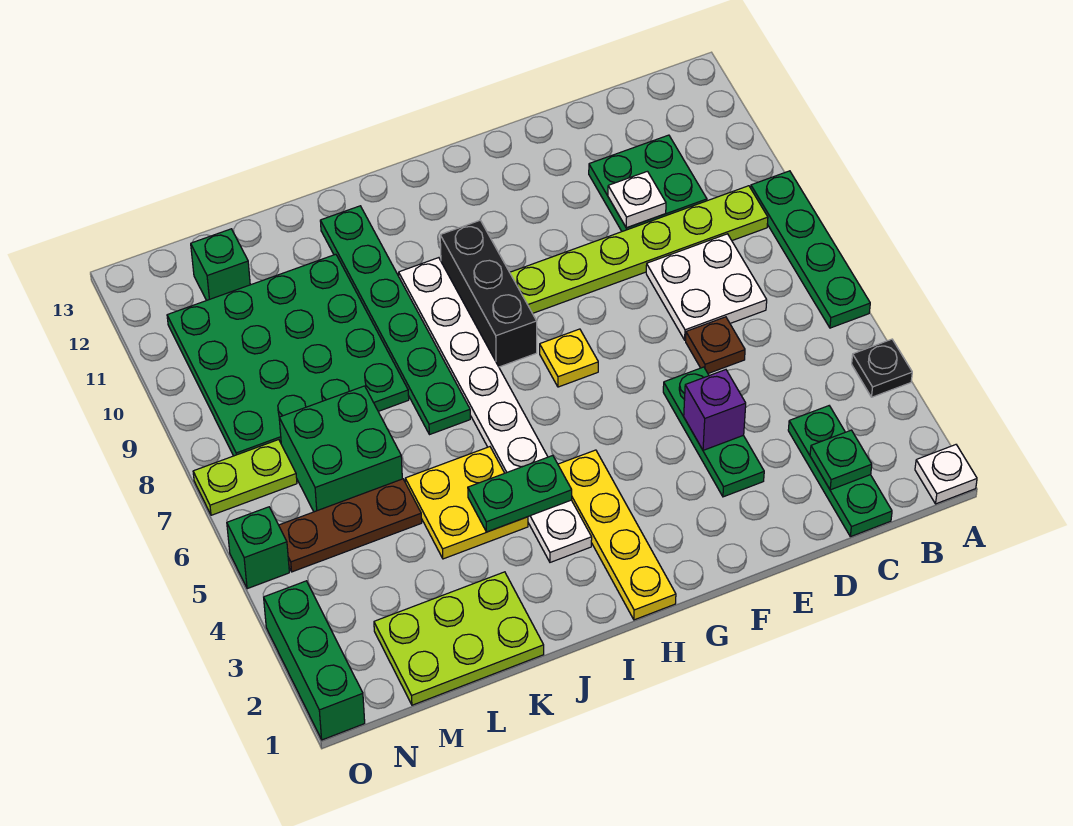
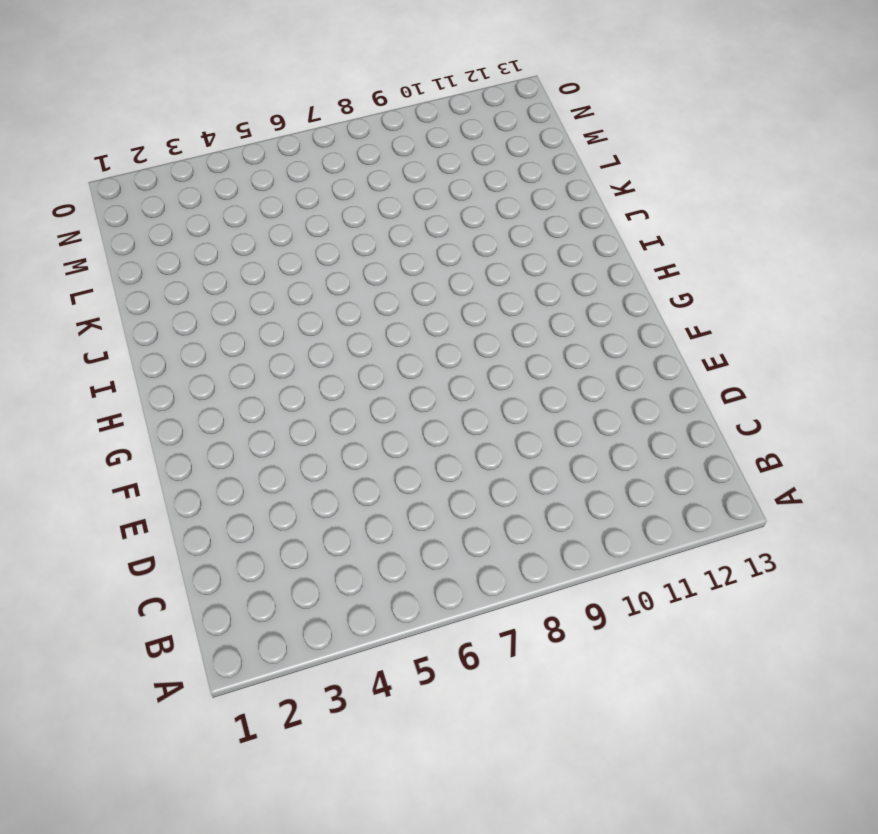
none -> white 1x1 plate [915,445,977,504]
none -> black 1x1 plate [852,339,912,397]
none -> green 1x4 plate [751,171,870,328]

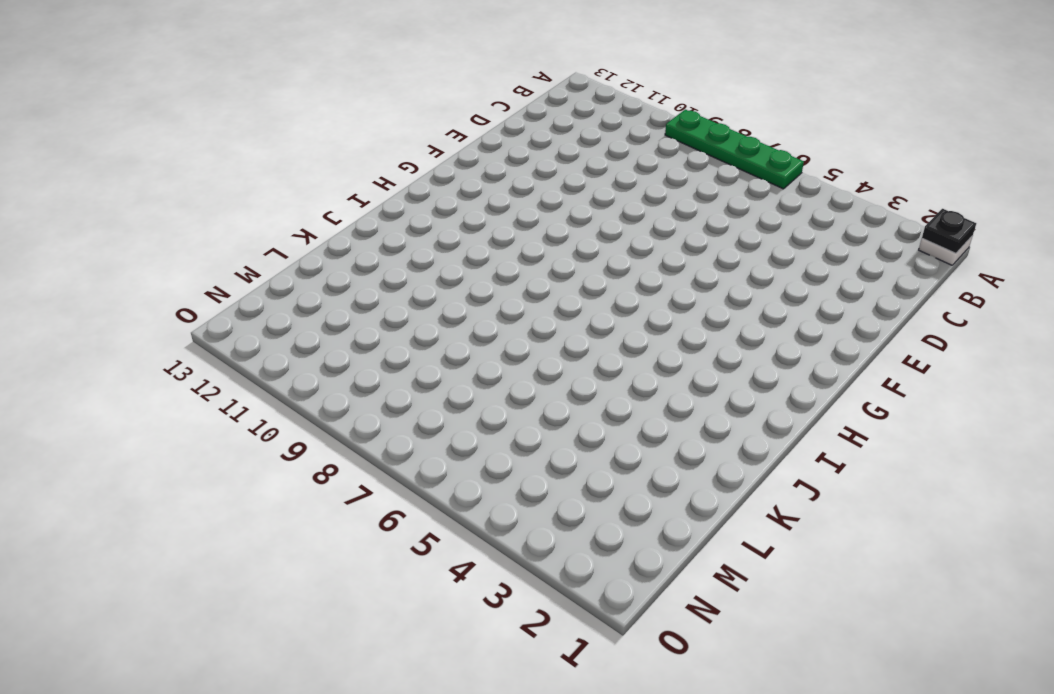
black 1x1 plate [922,209,976,253] -> black 1x1 plate moved to [852,339,912,397]
none -> lime 1x6 plate [510,186,768,313]
none -> green 1x3 plate [788,406,892,537]
none -> white 2x2 plate [646,234,767,340]

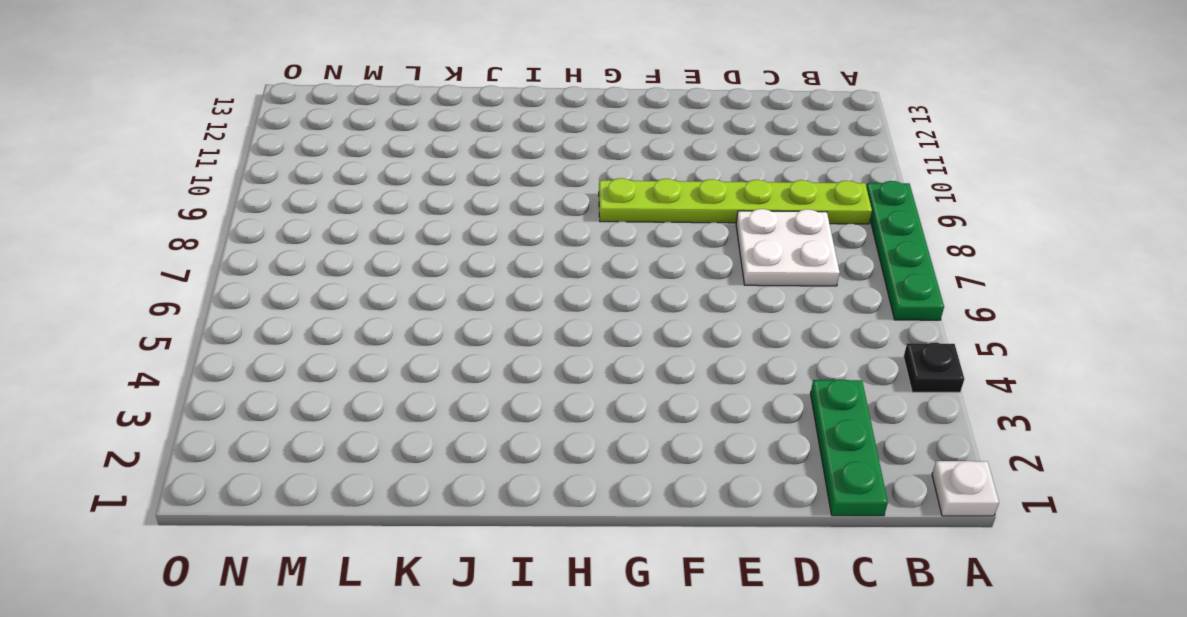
none -> green 2x2 plate [589,135,707,231]
none -> brown 1x1 plate [686,317,745,373]
none -> green 1x3 plate [663,367,764,497]

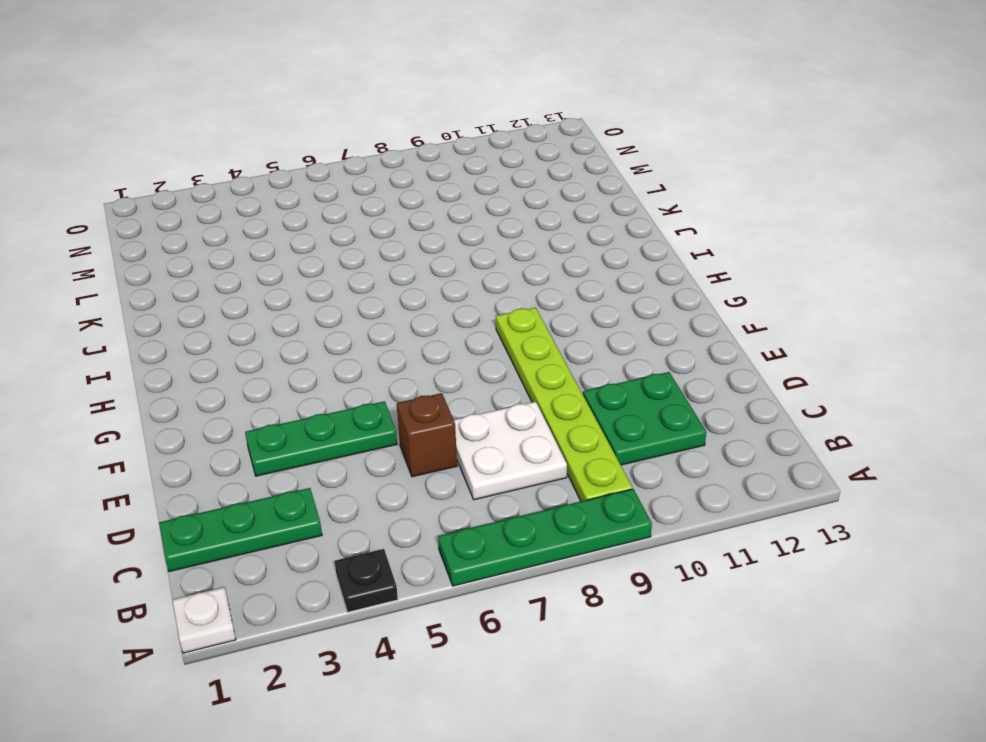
brown 1x1 brick [397,393,457,477] -> brown 1x1 plate [686,317,745,373]
none -> yellow 1x1 plate [540,329,598,387]
none -> yellow 1x4 plate [558,450,676,620]
none -> black 1x3 brick [440,220,537,367]

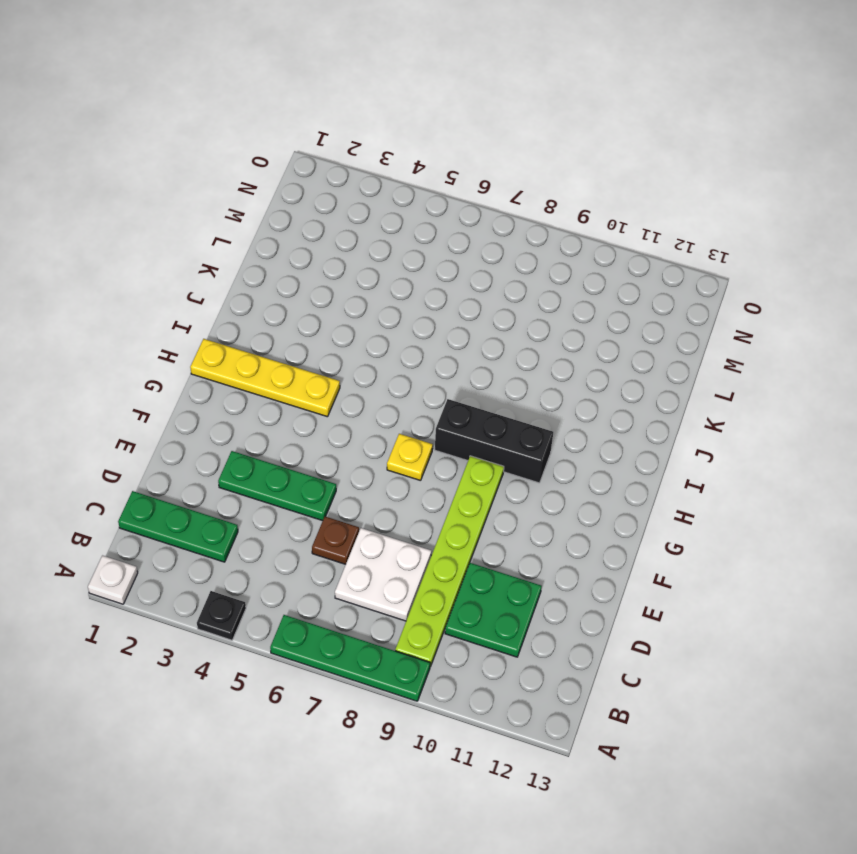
none -> white 1x8 plate [399,258,592,562]
none -> yellow 2x2 plate [405,447,528,559]
none -> green 1x6 plate [320,206,470,435]

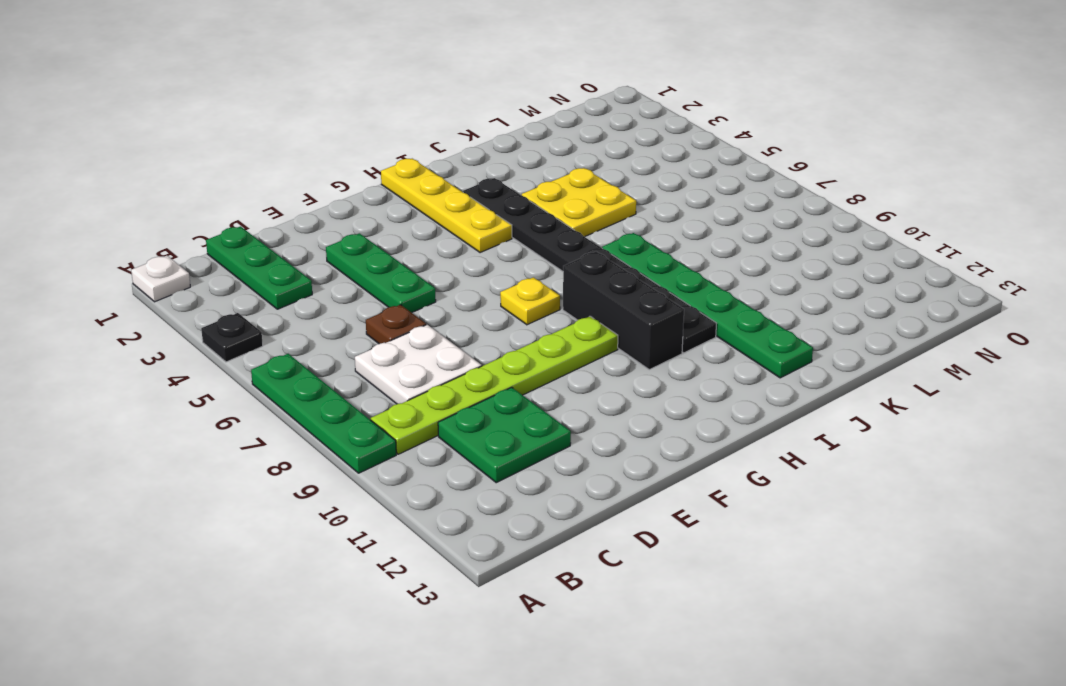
black 1x8 plate [463,178,717,353] -> white 1x8 plate [399,258,592,562]
none -> lime 2x3 plate [374,572,544,705]
none -> green 4x4 plate [167,254,409,456]
none -> brown 1x3 plate [279,479,422,572]

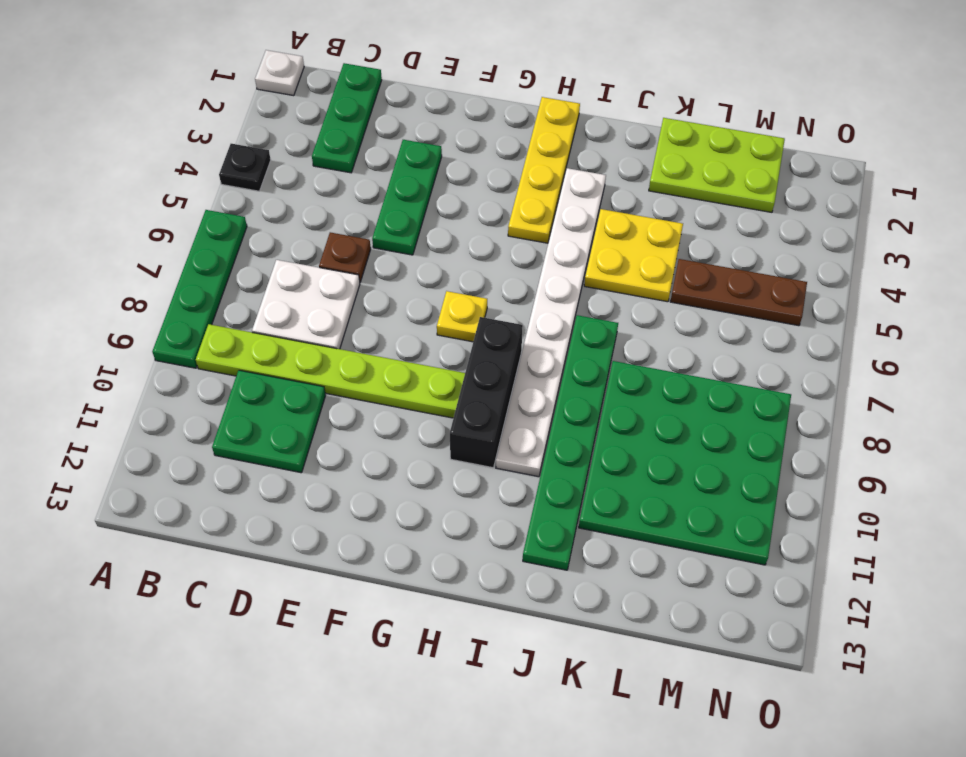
none -> green 2x2 brick [279,386,402,512]
none -> green 1x1 brick [191,229,250,300]
none -> lime 1x2 plate [193,440,297,515]

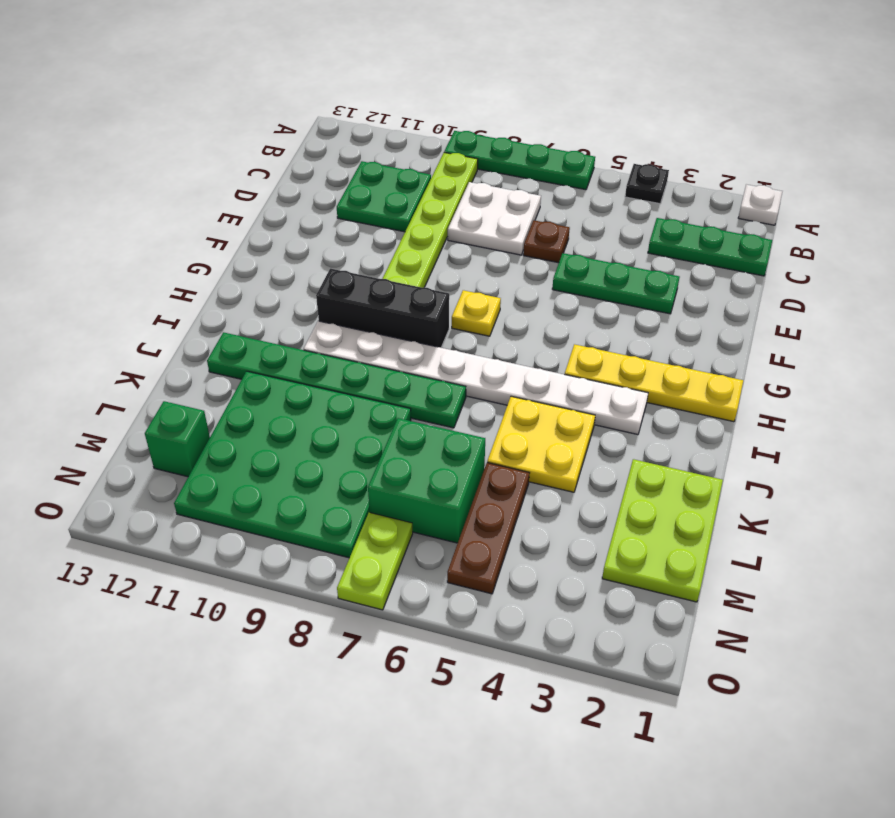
none -> green 1x3 brick [264,581,365,740]
none -> green 1x1 brick [227,507,289,589]
none -> green 1x1 plate [810,430,872,490]

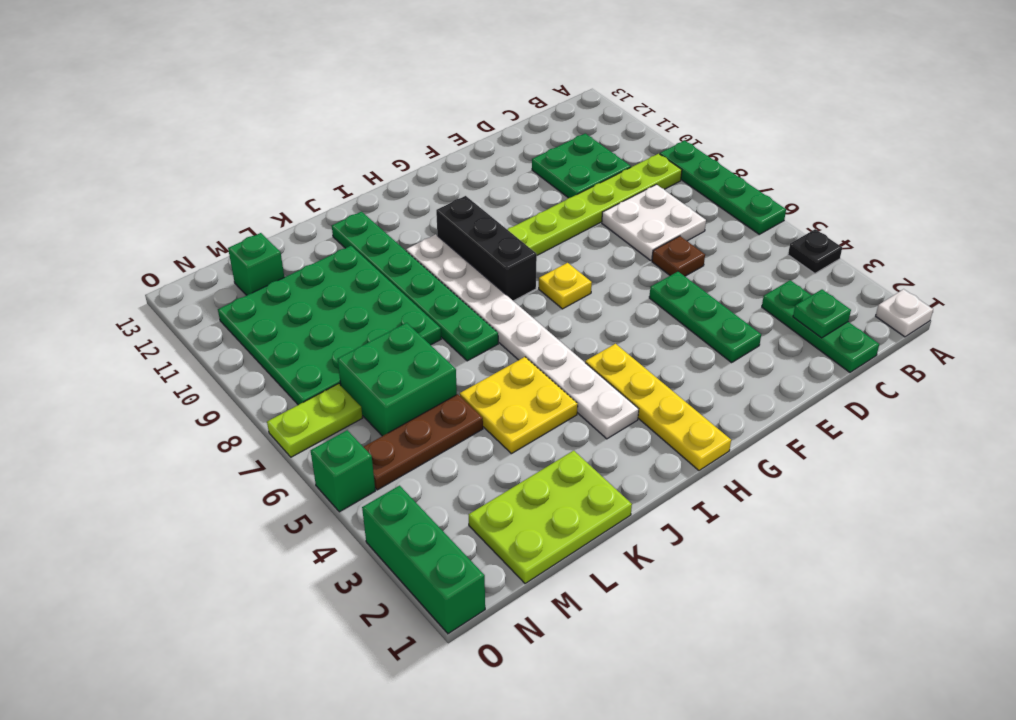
none -> white 1x1 plate [608,171,666,228]
none -> purple 1x1 brick [684,370,746,450]
none -> green 1x2 plate [468,456,572,532]

